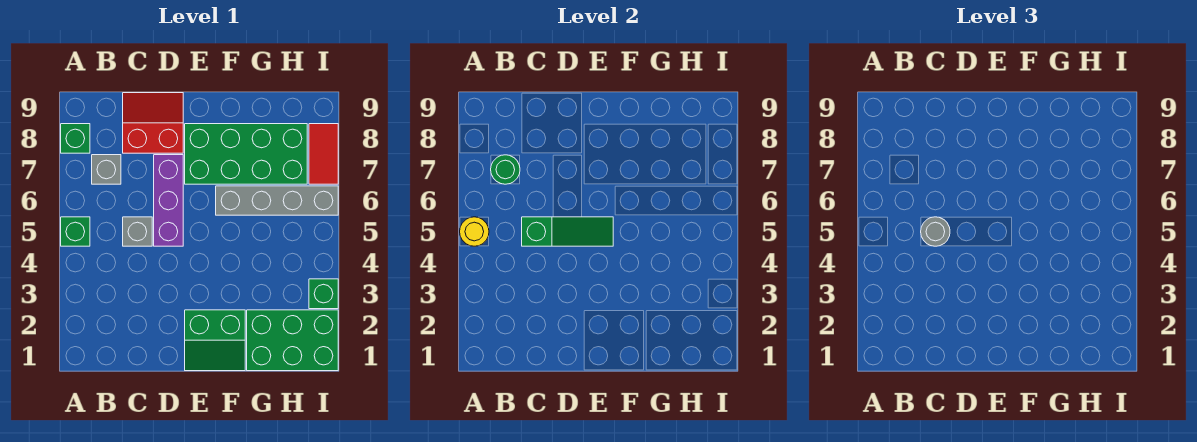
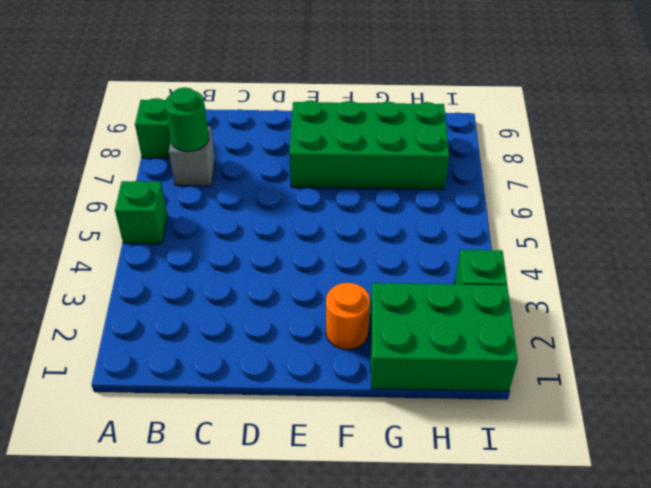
orange 1x1 round brick [326,283,370,350] -> green 2x2 slope [185,310,245,371]
none -> grey 1x1 brick [123,217,152,246]
none -> red 2x2 slope [123,93,183,153]
none -> purple 1x3 brick [154,155,183,246]

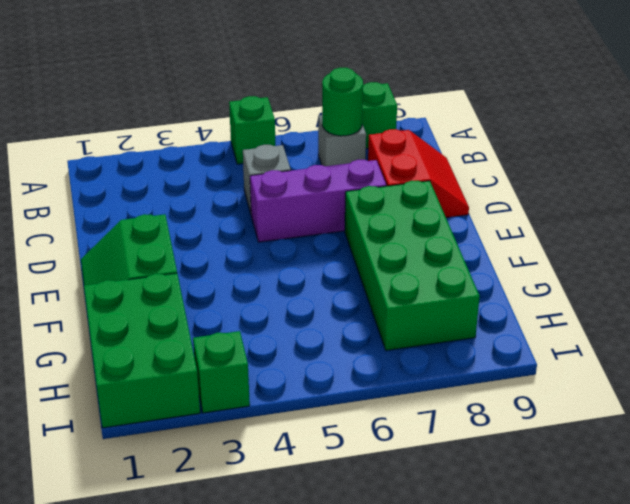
none -> grey 1x4 brick [216,186,338,215]
none -> red 1x2 tile [309,124,338,184]
none -> yellow 1x1 round brick [460,217,489,246]

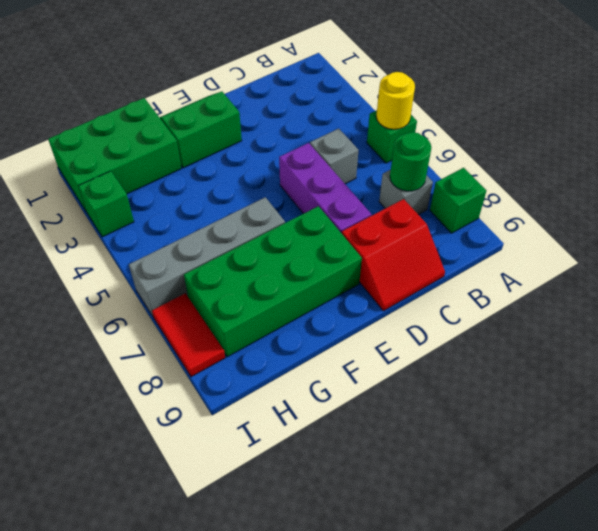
none -> green 1x3 slope [522,217,613,246]
none -> grey 1x1 round brick [921,217,950,246]

